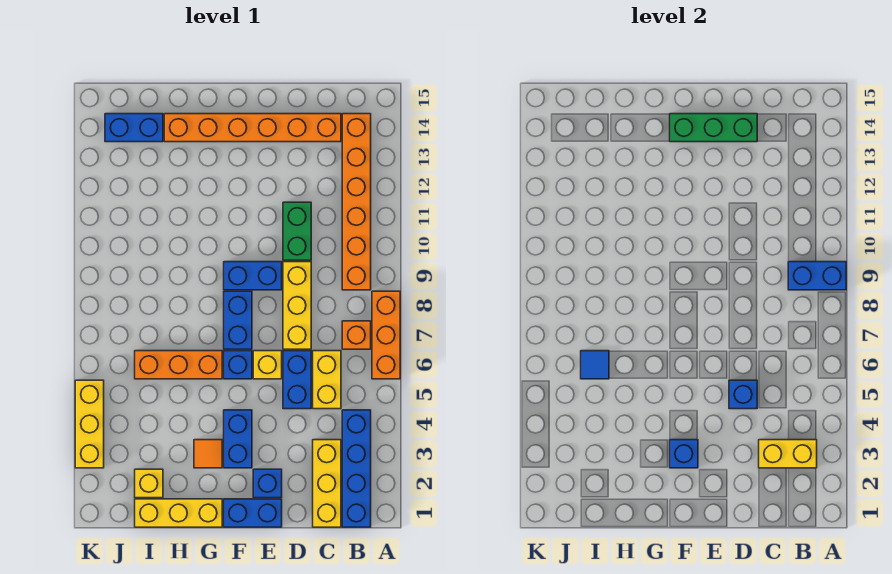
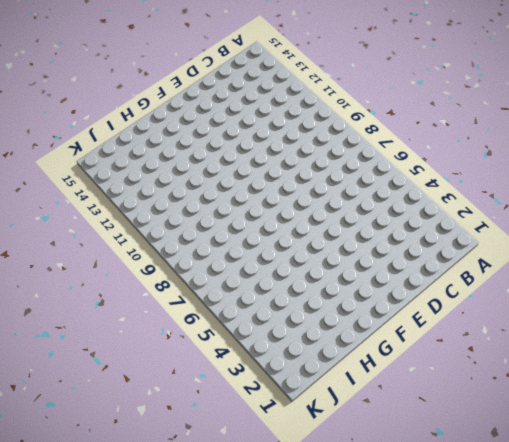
none -> orange 1x3 brick [372,291,400,379]
none -> blue 1x4 brick [342,410,371,527]
none -> orange 1x1 brick [342,321,371,349]

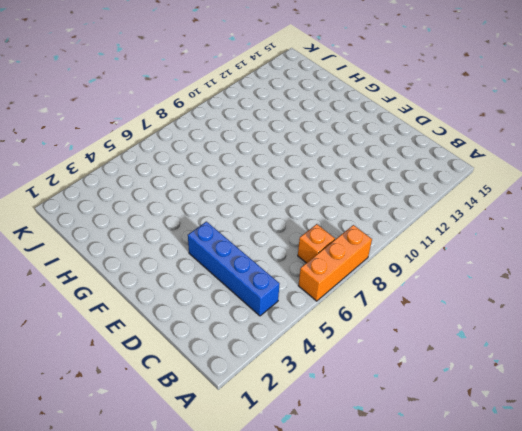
blue 1x4 brick [188,222,279,316] -> blue 1x4 brick turned to [342,410,371,527]
none -> orange 1x6 brick [342,114,371,290]
none -> yellow 1x3 brick [313,440,341,527]
none -> yellow 1x2 brick [313,351,341,409]

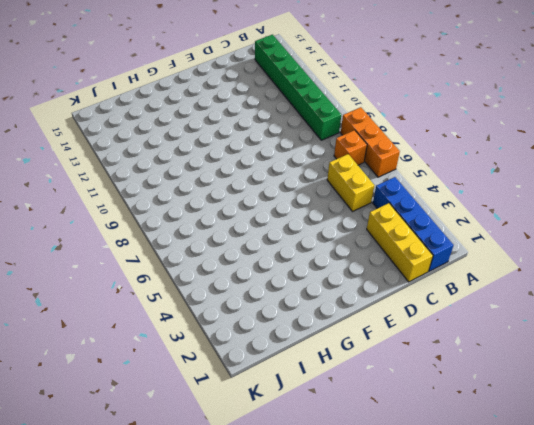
green 1x6 brick [255,35,341,140] -> orange 1x6 brick [342,114,371,290]
none -> orange 1x6 brick [164,114,341,142]
none -> blue 1x2 brick [283,351,311,409]
none -> yellow 1x3 brick [283,262,311,349]

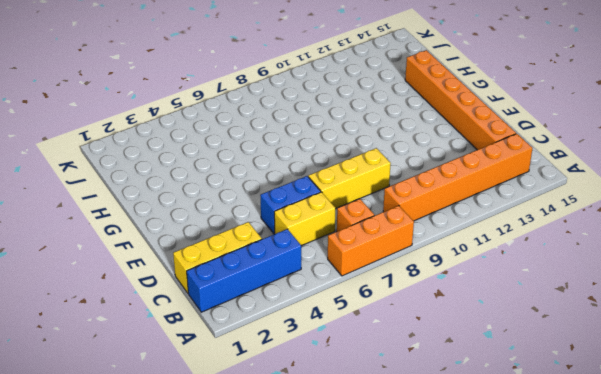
none -> green 1x2 brick [283,202,311,260]
none -> blue 1x2 brick [224,499,282,527]
none -> blue 1x1 brick [253,469,282,498]

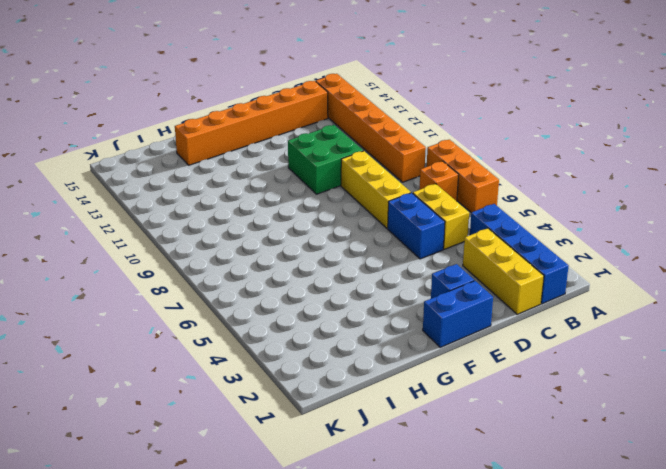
green 2x2 brick [288,125,363,194] -> green 1x2 brick [283,202,311,260]
none -> yellow 1x1 brick [253,351,282,379]
none -> blue 1x2 brick [224,262,282,290]
none -> blue 1x2 brick [224,410,252,468]

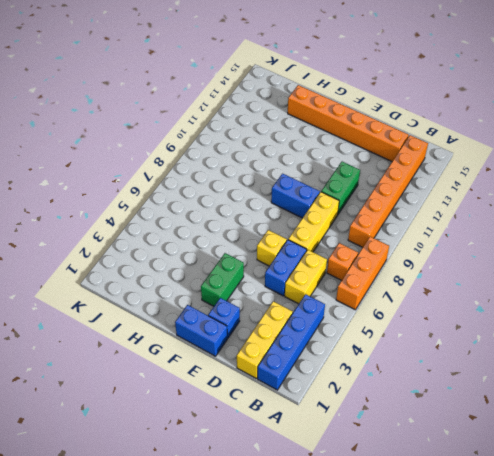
green 1x2 brick [201,253,244,306] -> blue 1x2 brick [224,410,252,468]
none -> blue 1x1 brick [224,351,252,379]
none -> blue 1x2 brick [224,291,252,349]
none -> yellow 1x3 brick [135,499,222,527]

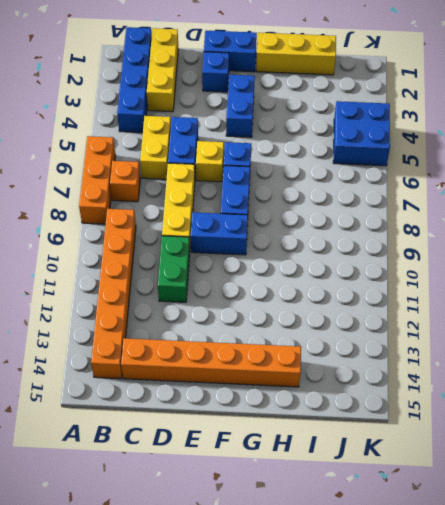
blue 2x2 brick [333,101,390,166] -> yellow 1x3 brick [75,380,104,468]
none -> orange 1x1 tile [194,440,222,468]
none -> orange 1x3 brick [135,351,222,379]
none -> yellow 1x1 brick [135,469,163,498]

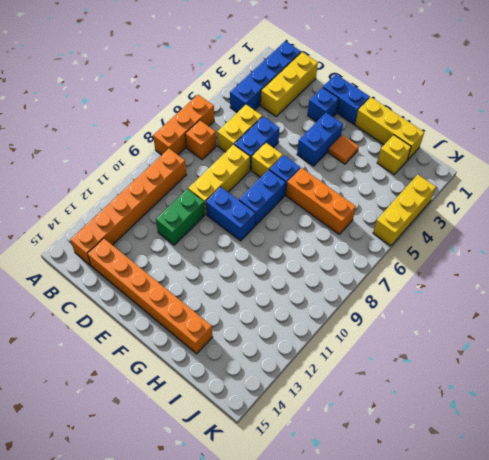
none -> blue 1x2 brick [105,114,163,142]
none -> blue 1x2 brick [788,262,846,290]
none -> yellow 1x2 brick [759,440,817,468]

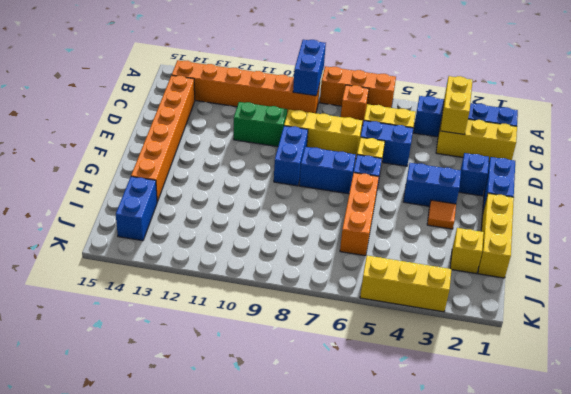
none -> blue 1x1 brick [729,380,757,409]
none -> green 1x3 brick [670,114,757,142]
none -> blue 1x1 brick [670,440,698,468]

